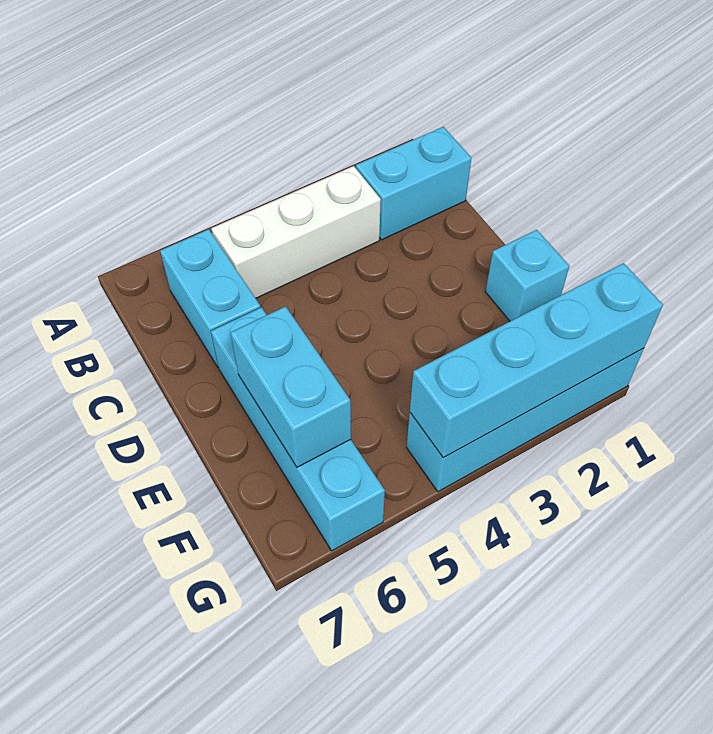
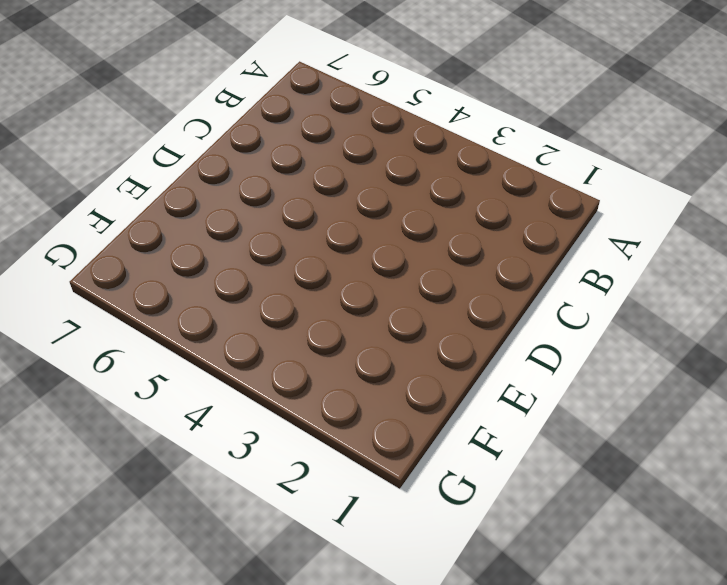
none -> cyan 1x2 brick [356,127,471,240]
none -> white 1x3 brick [211,166,381,298]

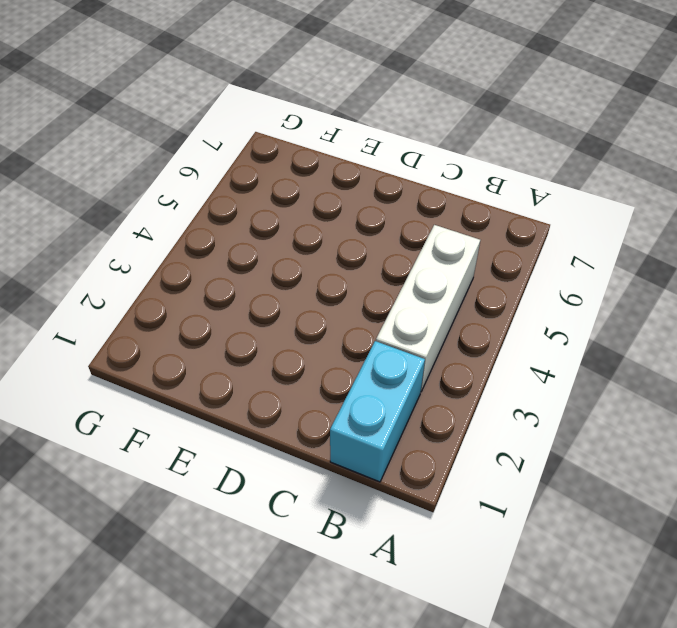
none -> cyan 1x2 brick [160,229,261,367]
none -> cyan 1x4 brick [211,307,385,551]

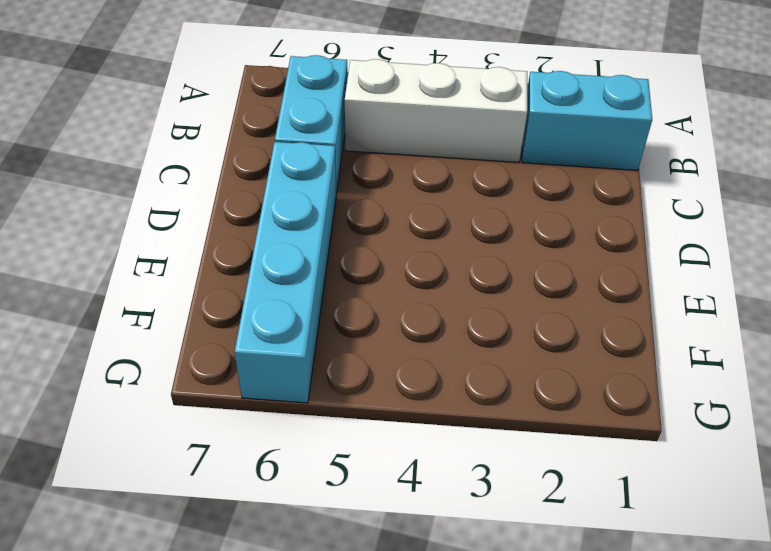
none -> cyan 1x1 brick [486,230,569,321]
none -> cyan 1x4 brick [407,348,644,492]

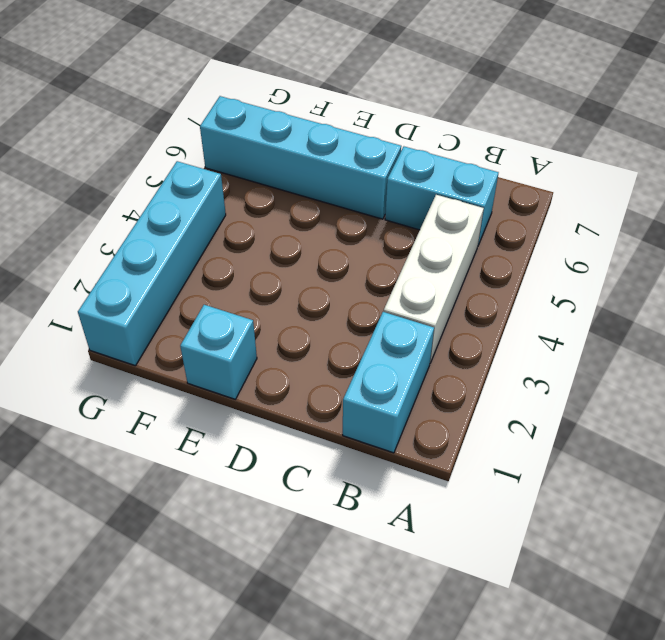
none -> cyan 1x2 brick [231,306,351,467]
none -> cyan 1x4 brick [410,263,663,458]

